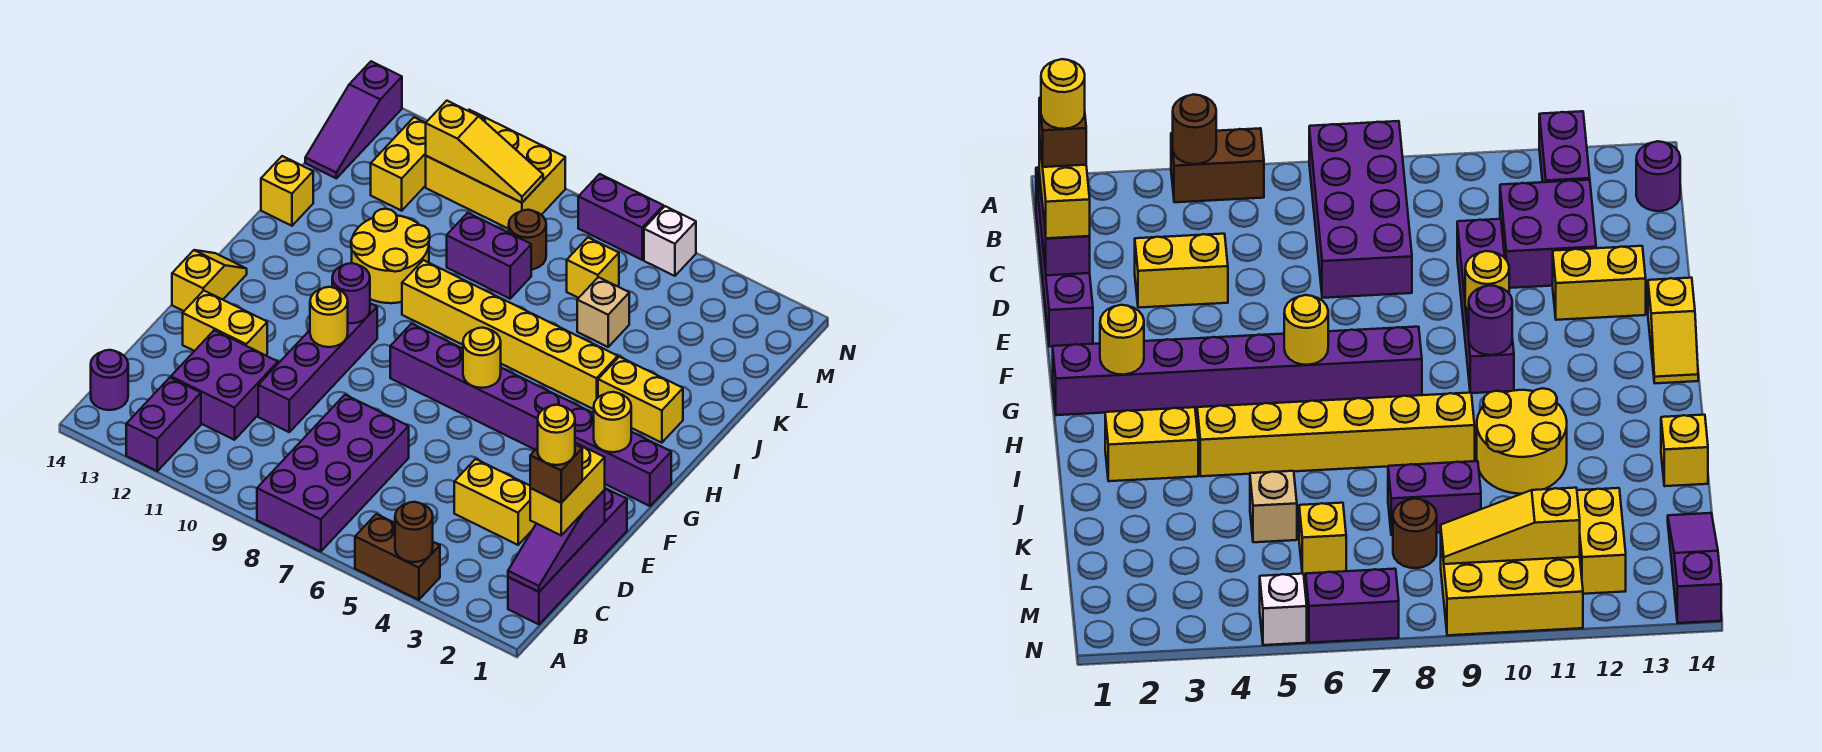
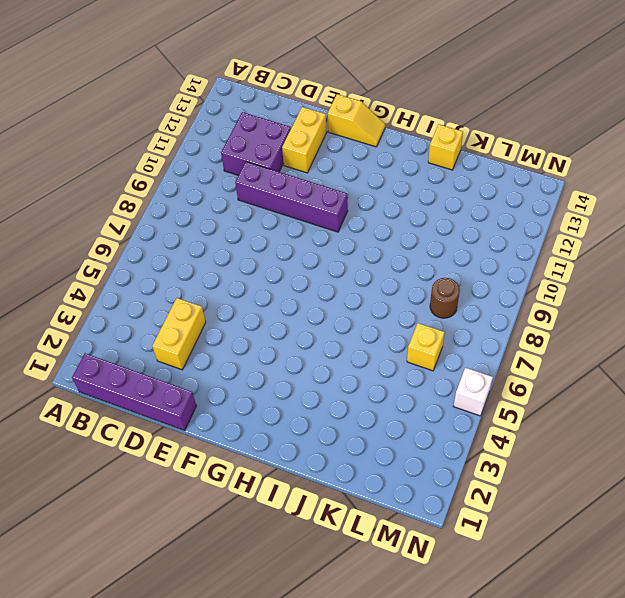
none -> brown 1x2 brick [355,514,440,600]
none -> purple 2x4 brick [257,395,409,552]
none -> purple 1x2 brick [126,378,201,471]
none -> purple 1x1 round brick [91,350,128,410]

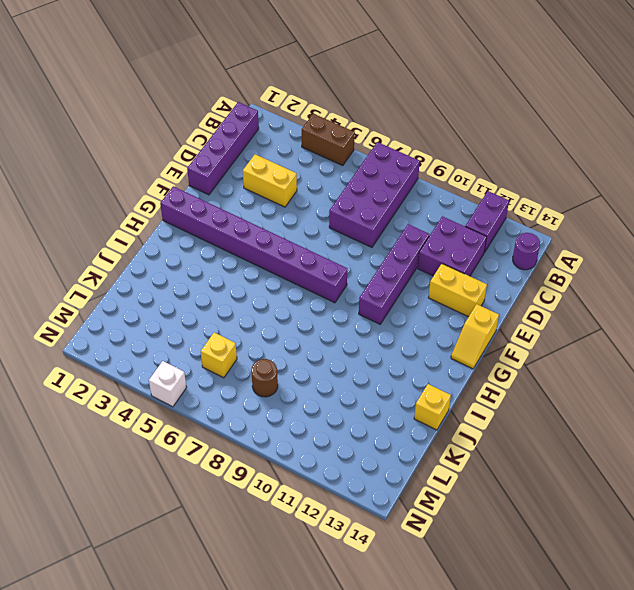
none -> yellow 1x2 brick [598,357,683,443]
none -> yellow 1x6 brick [402,260,618,409]
none -> yellow 2x2 round brick [351,209,430,303]
none -> tan 1x1 brick [577,277,629,347]

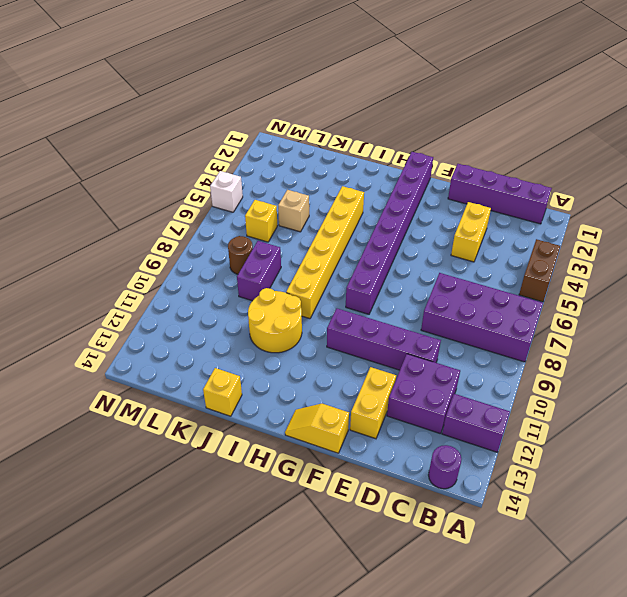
none -> yellow 1x2 brick [598,357,683,443]
none -> yellow 1x2 brick [371,117,426,211]
none -> purple 1x3 slope [305,61,402,178]
none -> yellow 2x3 brick [426,110,565,229]

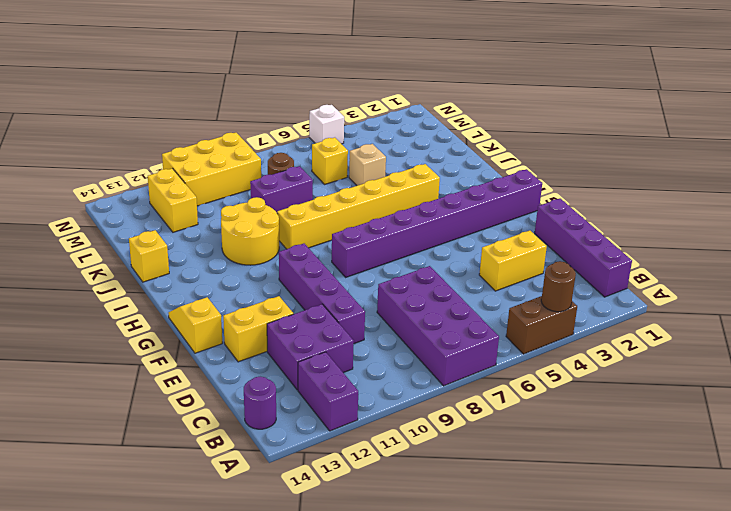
none -> yellow 1x2 brick [598,357,683,443]
none -> purple 1x3 slope [305,61,402,178]
none -> purple 1x2 brick [578,174,663,260]
none -> purple 1x3 slope [508,490,605,592]

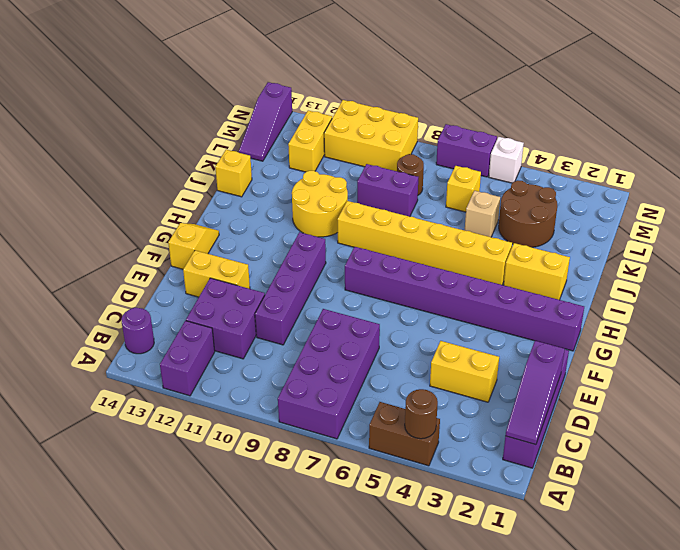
brown 2x2 round brick [499,180,557,247] -> none
none -> yellow 1x1 round brick [310,287,348,347]
none -> yellow 1x1 round brick [594,392,631,452]
none -> yellow 1x1 round brick [463,328,501,388]
none -> purple 1x1 round brick [332,263,370,323]

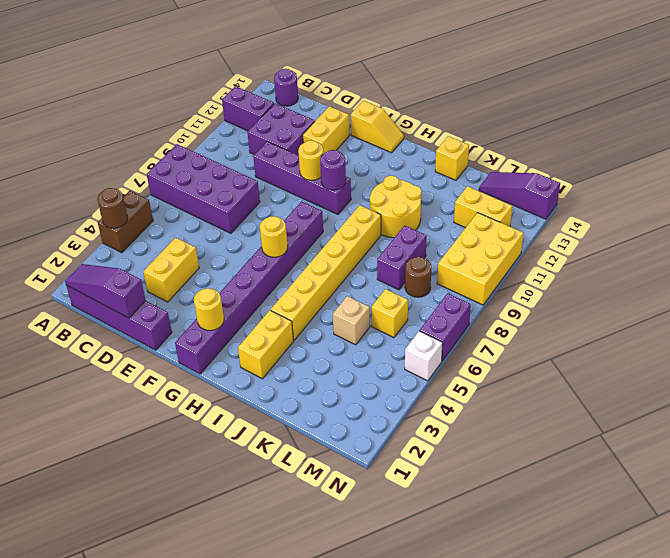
none -> yellow 1x3 slope [426,101,543,203]
none -> yellow 1x2 brick [530,443,605,535]
none -> brown 1x1 brick [530,445,582,503]
none -> yellow 1x1 round brick [538,405,575,465]

